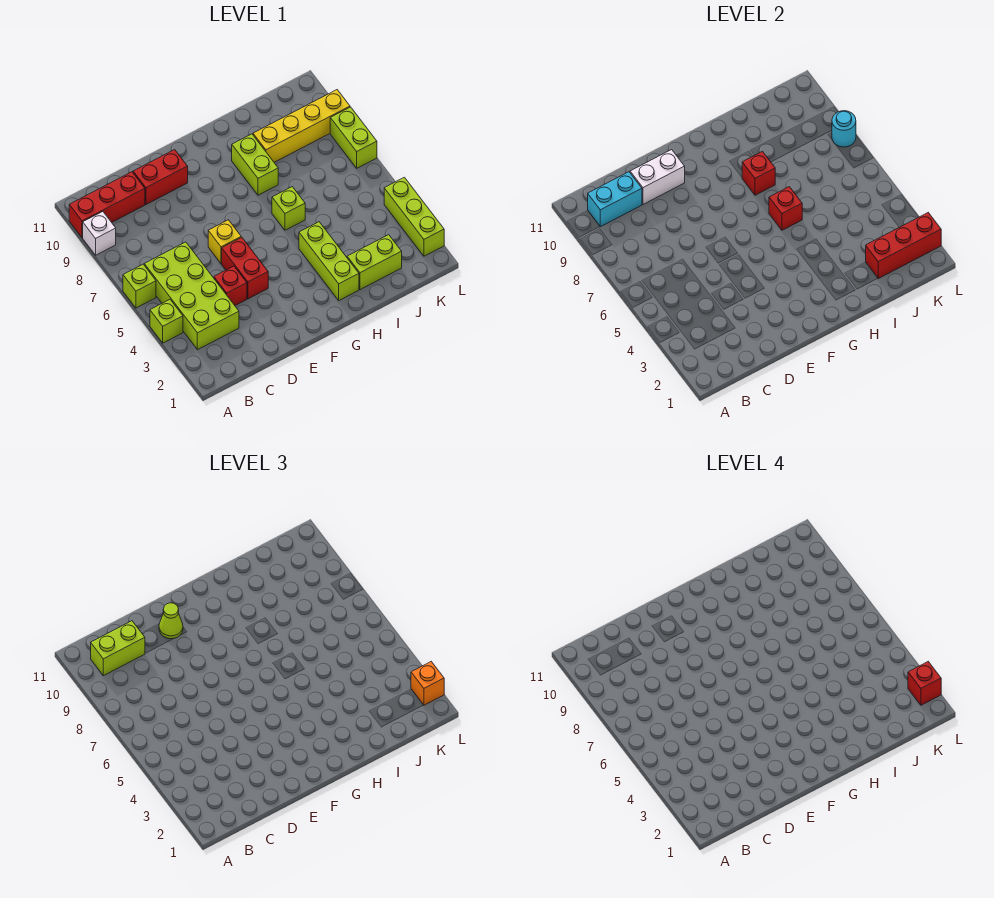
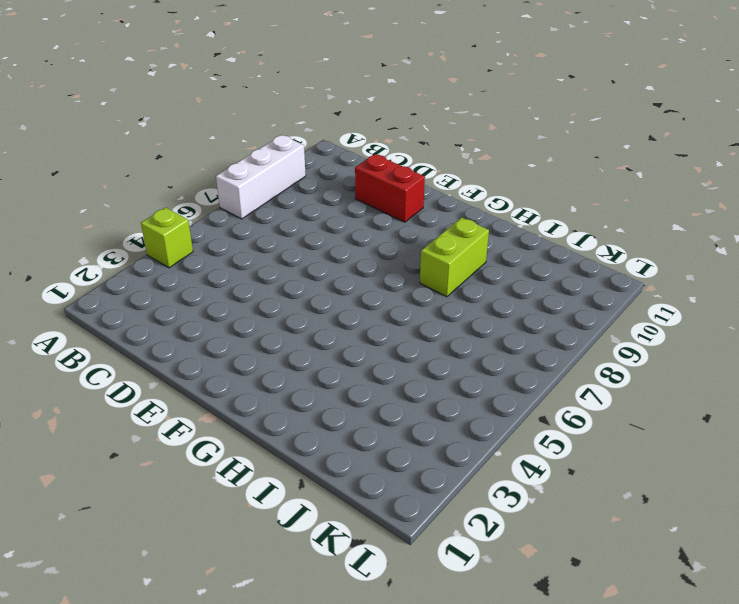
white 1x3 brick [216,135,306,219] -> white 1x1 brick [83,212,116,255]
none -> lime 1x1 brick [123,264,156,308]
none -> red 1x3 brick [69,172,145,238]
none -> lime 2x4 brick [144,242,239,350]

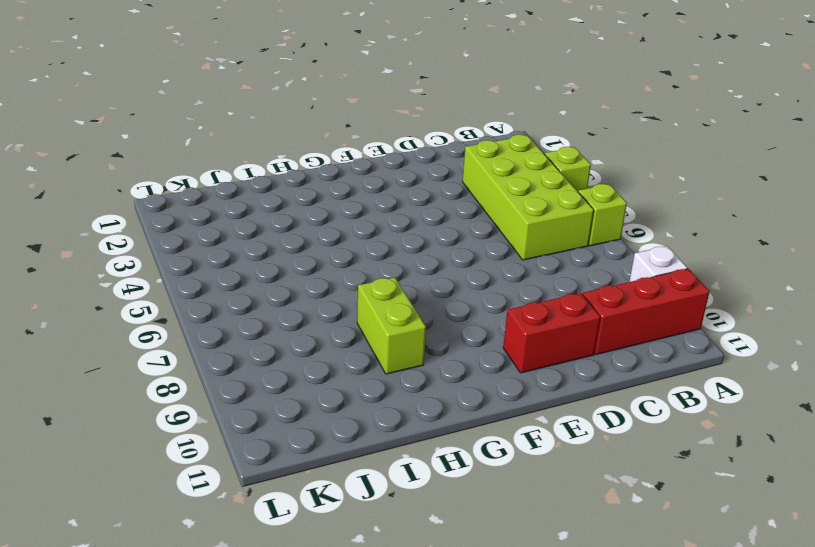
none -> red 1x1 brick [214,266,247,305]
none -> red 1x2 brick [222,237,268,299]
none -> yellow 1x1 brick [208,220,241,264]

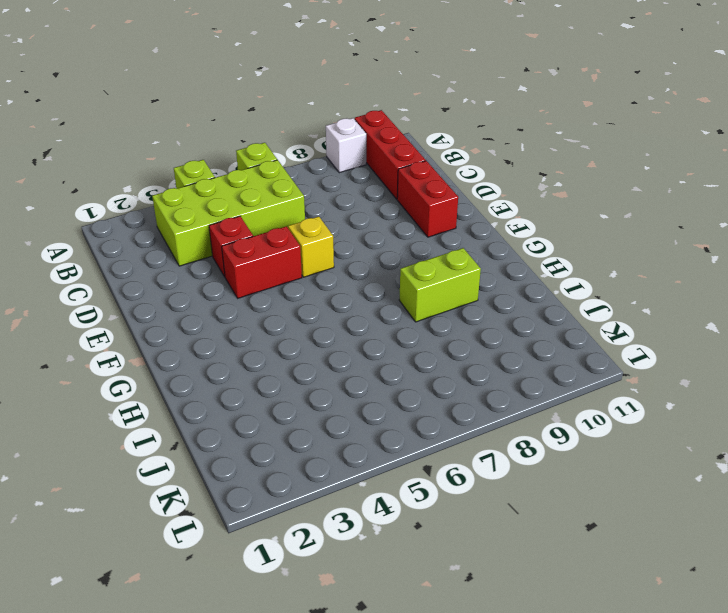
none -> lime 1x3 brick [299,222,359,300]
none -> lime 1x1 brick [272,187,305,230]
none -> lime 1x2 brick [347,235,402,290]

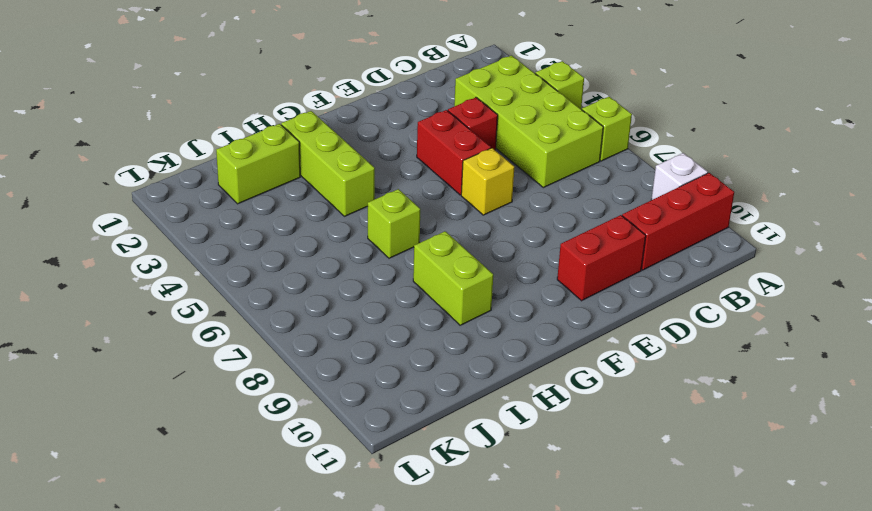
none -> yellow 1x4 brick [253,90,350,162]
none -> lime 1x3 brick [384,177,444,256]
none -> lime 1x2 brick [330,107,377,168]

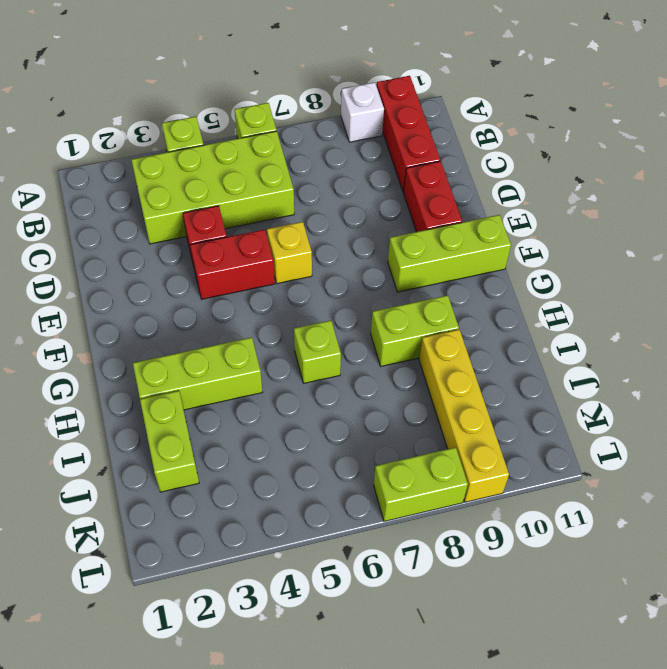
lime 1x3 brick [388,215,511,292] -> lime 1x3 brick moved to [384,177,444,256]
none -> cyan 1x2 brick [588,172,642,227]
none -> white 1x2 brick [630,150,685,204]
none -> red 1x1 brick [769,187,802,230]

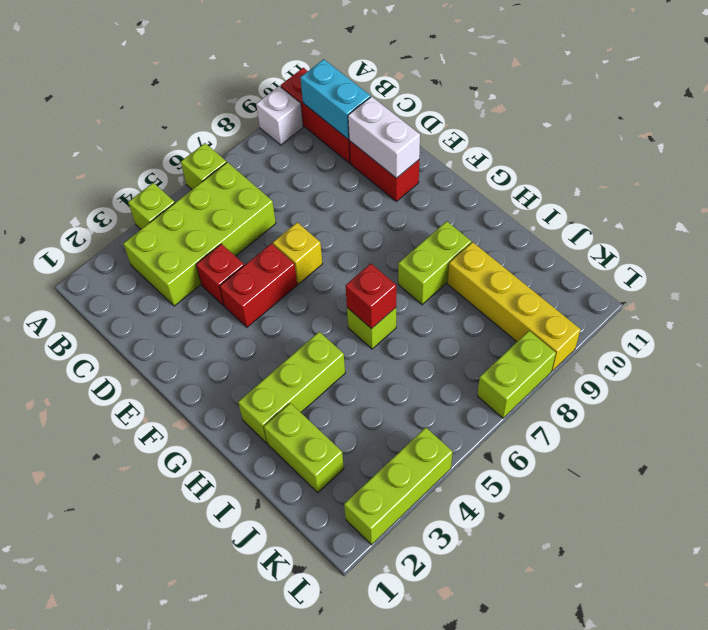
none -> red 1x1 brick [742,151,775,195]
none -> red 1x3 brick [866,213,941,278]
none -> cyan 1x1 round brick [832,111,856,147]

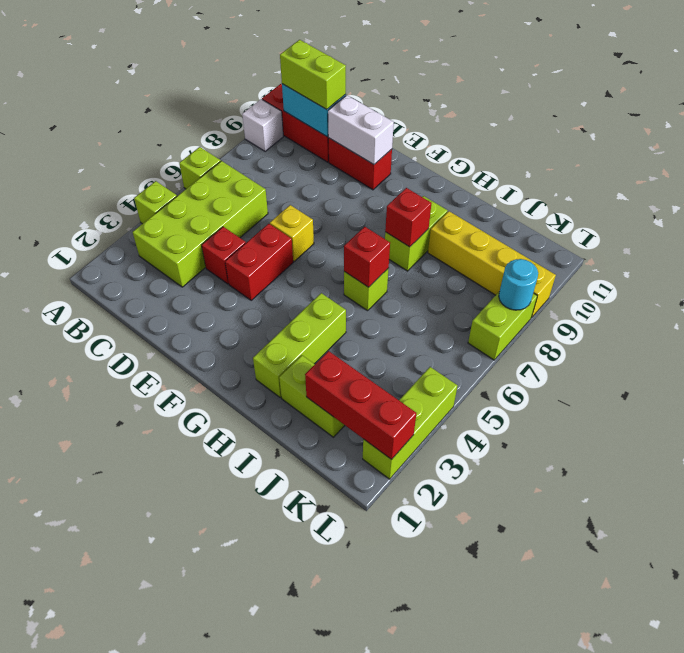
none -> lime 1x1 cone [159,603,183,639]
none -> orange 1x1 brick [411,662,444,705]
none -> red 1x1 brick [908,662,941,705]

